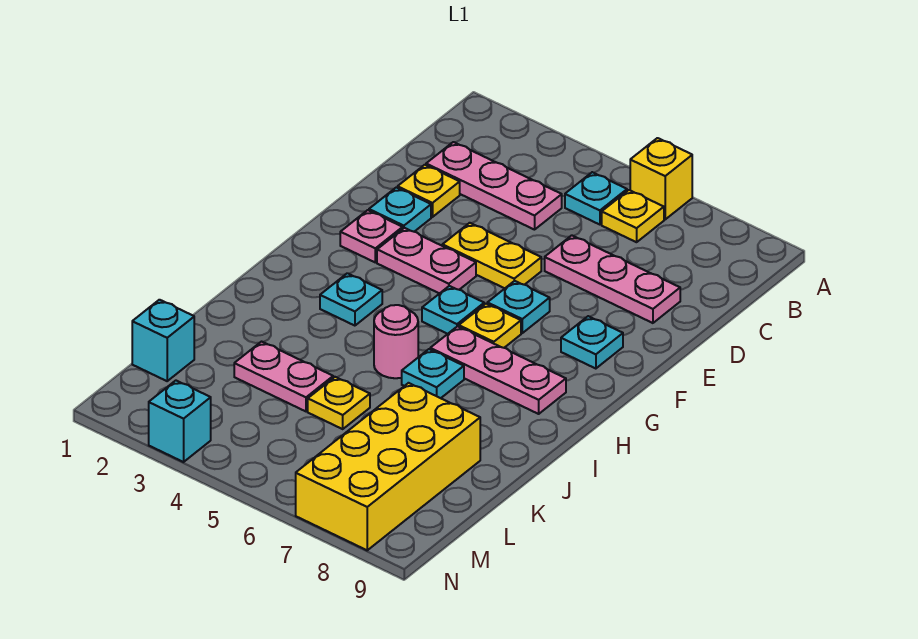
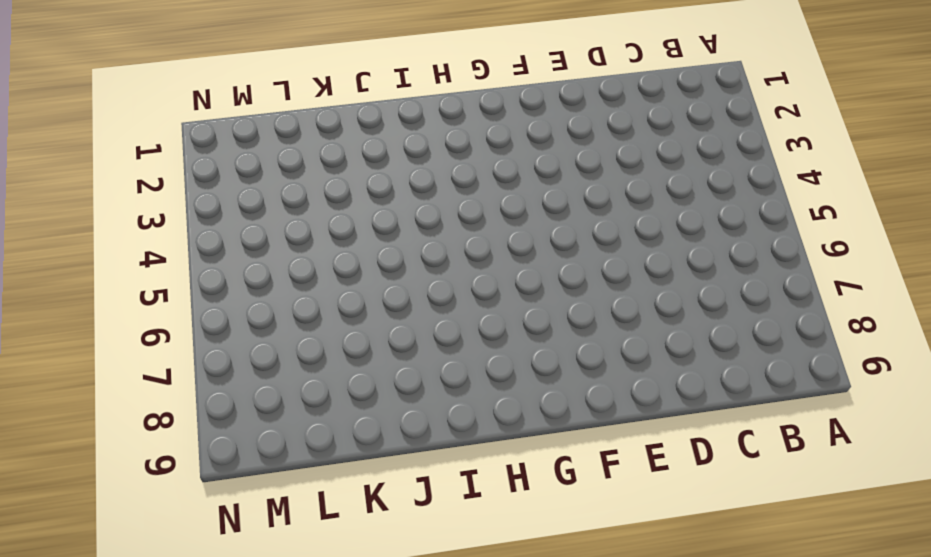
none -> yellow 1x1 brick [630,138,692,219]
none -> cyan 1x1 plate [565,172,627,225]
none -> yellow 1x1 plate [602,190,664,242]

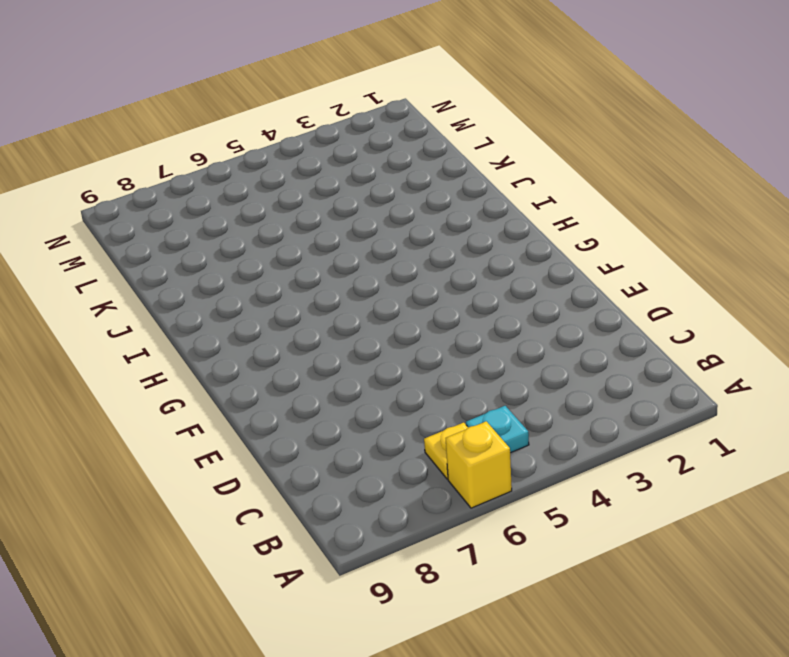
none -> pink 1x3 plate [426,142,562,230]
none -> yellow 1x1 plate [398,165,460,217]
none -> pink 1x3 plate [545,235,680,323]

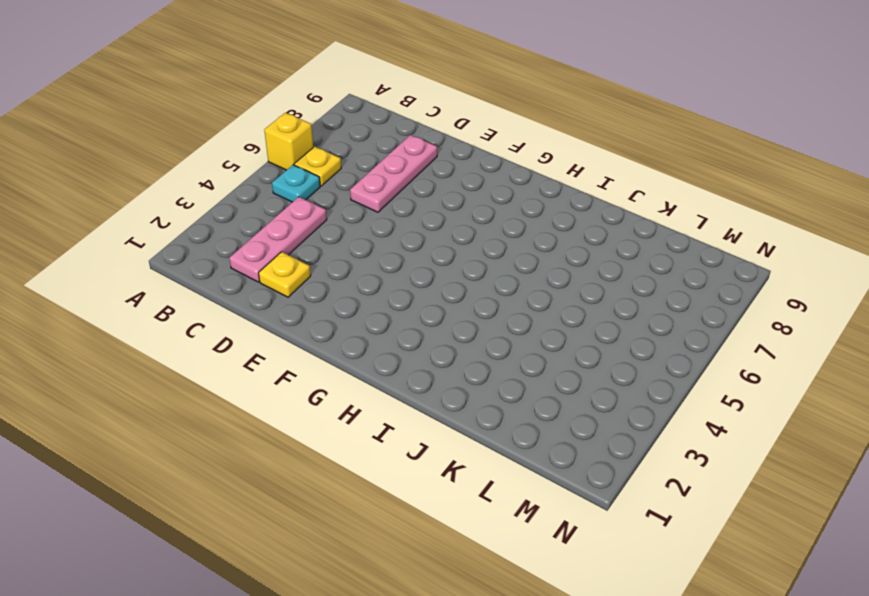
none -> cyan 1x1 plate [369,187,431,232]
none -> yellow 1x2 plate [442,223,541,288]
none -> pink 1x1 plate [340,210,403,262]

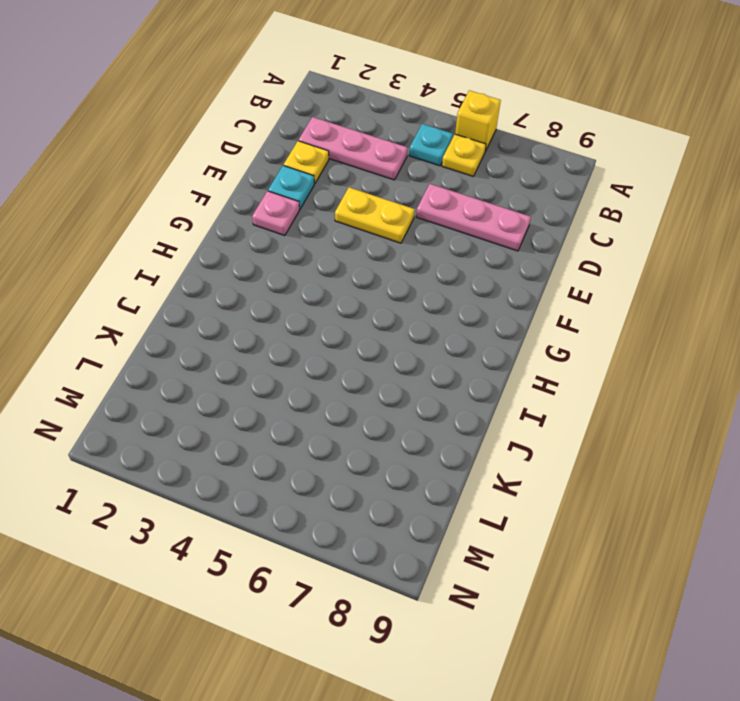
none -> pink 1x2 plate [377,228,476,294]
none -> cyan 1x1 plate [487,281,550,333]
none -> cyan 1x1 plate [561,316,623,369]

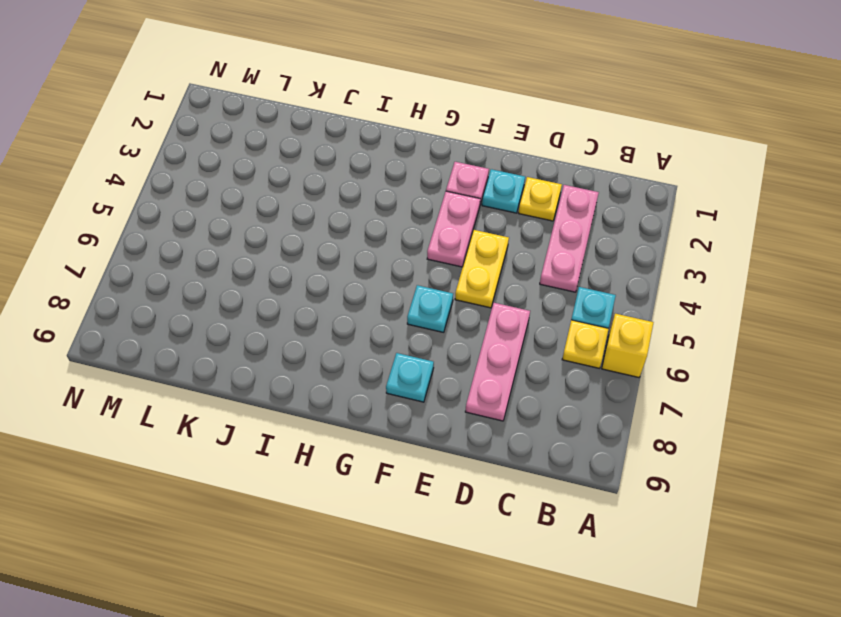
none -> cyan 1x1 plate [422,286,484,334]
none -> yellow 1x1 plate [459,304,521,348]
none -> cyan 1x1 plate [320,273,382,326]

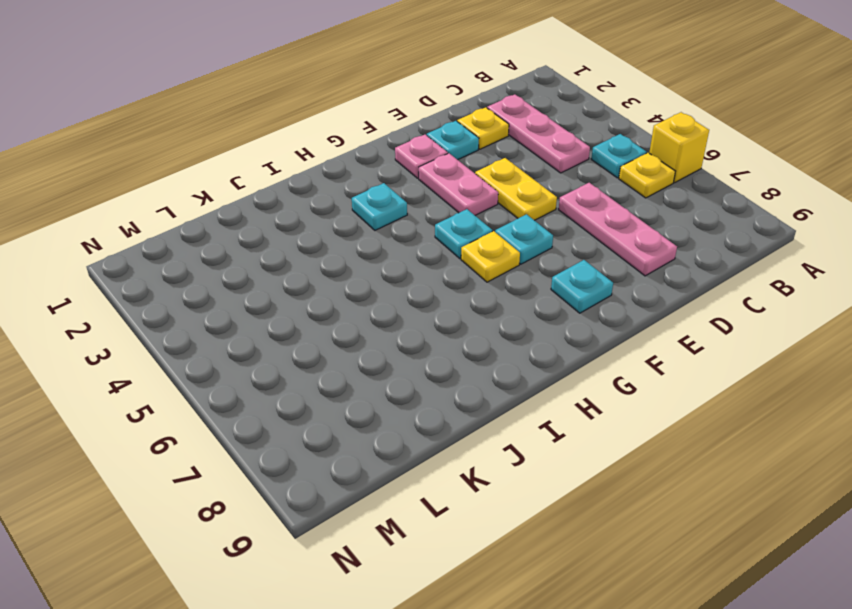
none -> pink 1x3 plate [430,326,566,414]
none -> pink 1x1 round brick [374,305,418,378]
none -> cyan 1x1 plate [402,349,464,398]

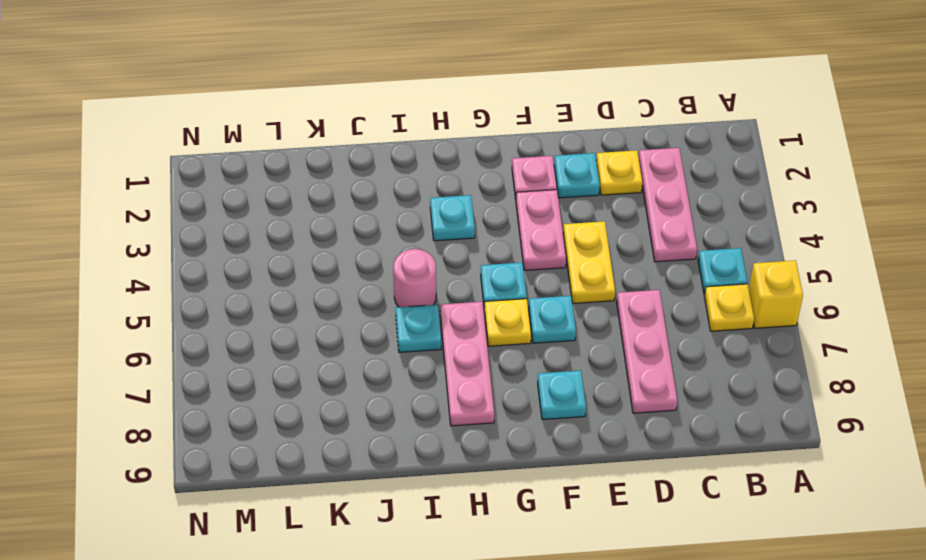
none -> pink 1x2 plate [234,342,333,411]
none -> yellow 1x1 plate [308,377,370,429]
none -> yellow 2x4 brick [296,383,480,550]

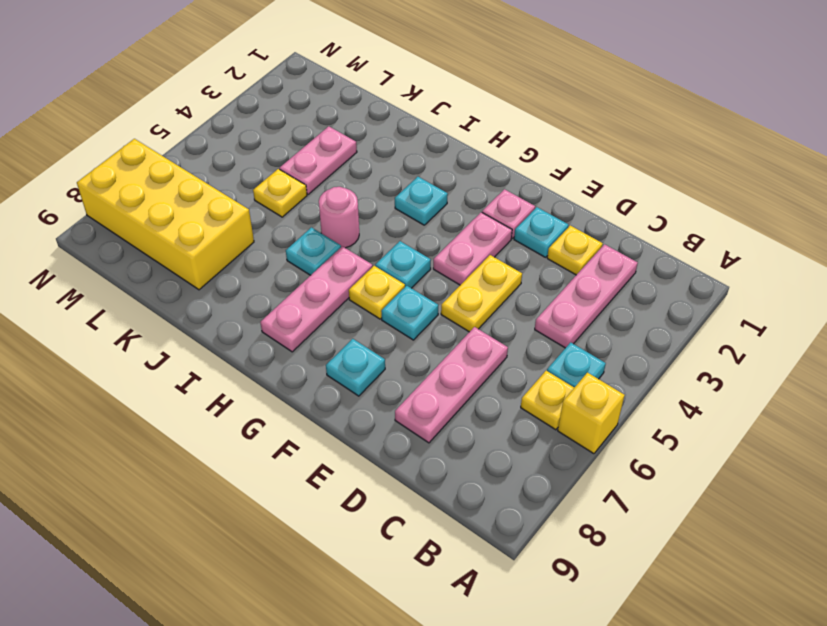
none -> cyan 1x1 brick [132,300,194,381]
none -> cyan 1x1 brick [149,381,211,462]

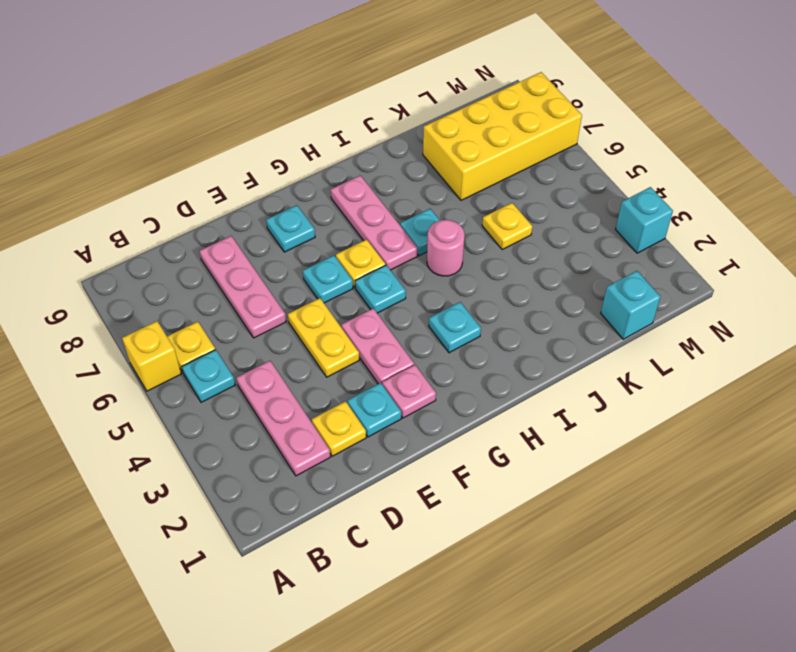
none -> pink 1x2 plate [234,342,333,411]

